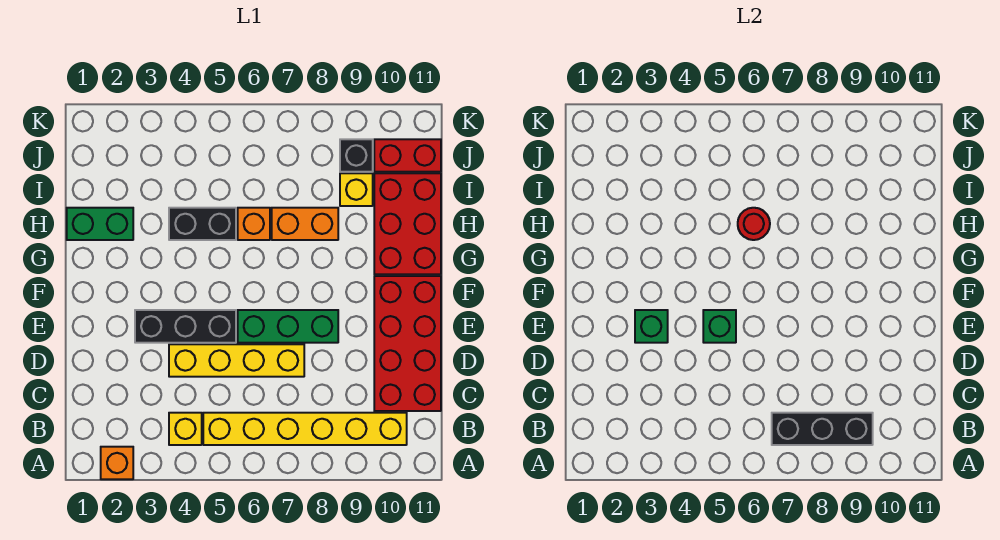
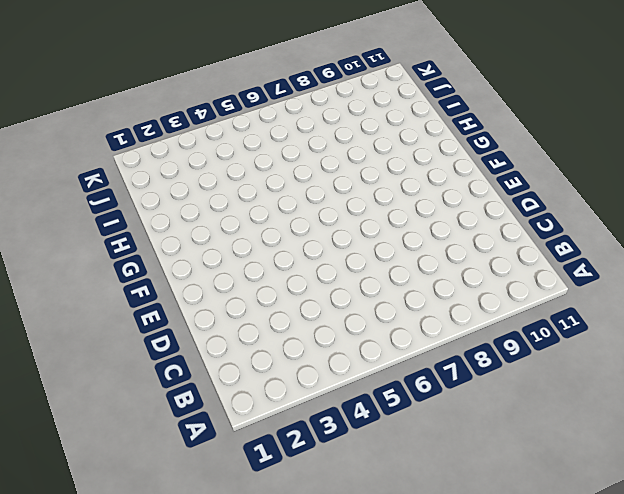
none -> orange 1x1 brick [101,447,133,479]
none -> yellow 1x1 brick [169,413,202,445]
none -> yellow 1x6 brick [203,413,407,445]

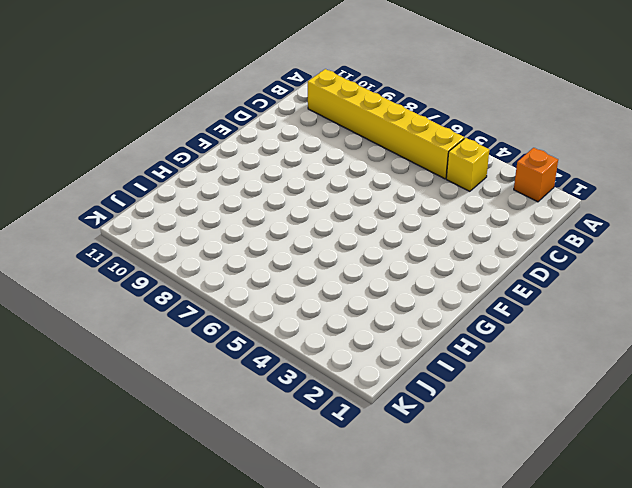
none -> red 2x4 brick [374,276,441,411]
none -> yellow 1x4 brick [169,344,304,377]
none -> black 1x3 brick [135,310,236,343]

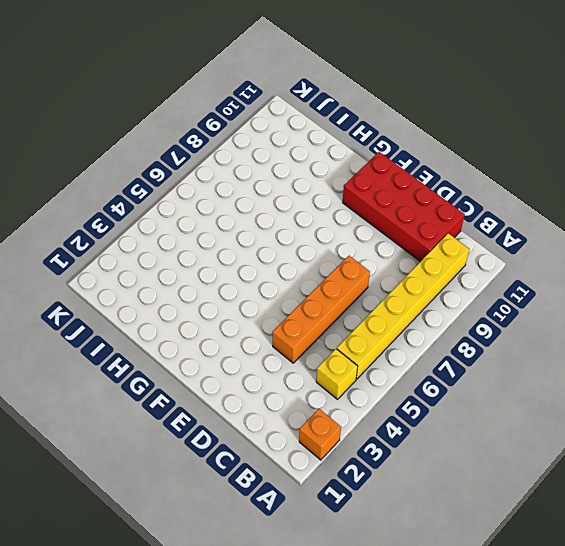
orange 1x4 brick [272,256,370,363] -> yellow 1x4 brick [169,344,304,377]
none -> black 1x3 brick [135,310,236,343]
none -> green 1x3 brick [238,310,338,343]
none -> red 2x3 brick [374,173,441,274]

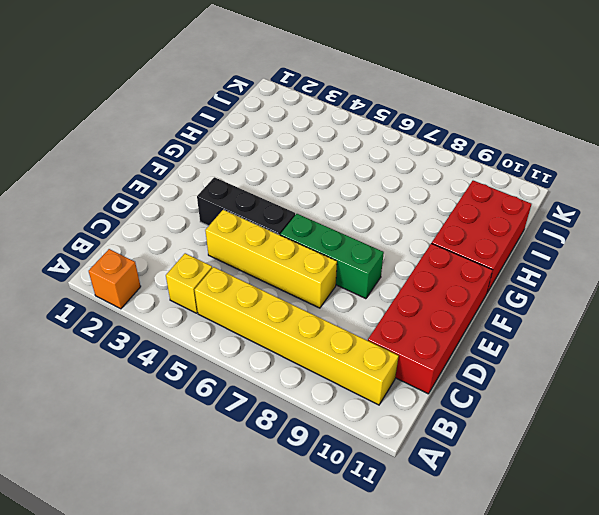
none -> green 1x2 brick [67,208,133,240]
none -> black 1x2 brick [169,208,236,240]
none -> orange 1x1 brick [238,208,270,240]

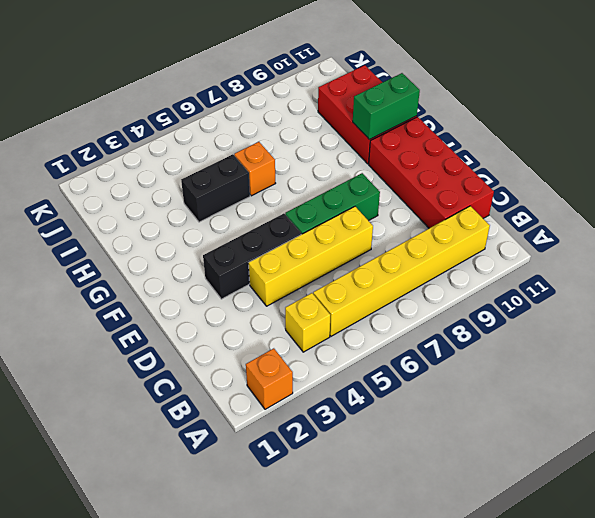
green 1x2 brick [353,73,420,140] -> green 1x2 brick moved to [67,208,133,240]
none -> orange 1x2 brick [272,208,338,240]
none -> yellow 1x1 brick [340,173,373,206]
none -> black 1x1 brick [340,139,373,172]

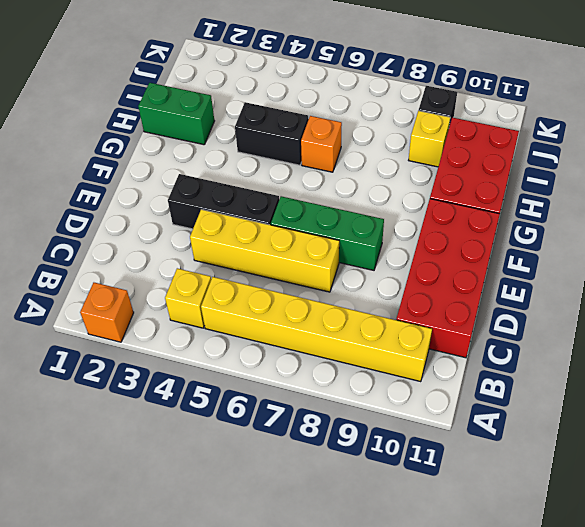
none -> orange 1x2 brick [272,208,338,240]
none -> red 1x2 brick [374,139,441,172]
none -> black 1x3 brick [772,413,873,445]

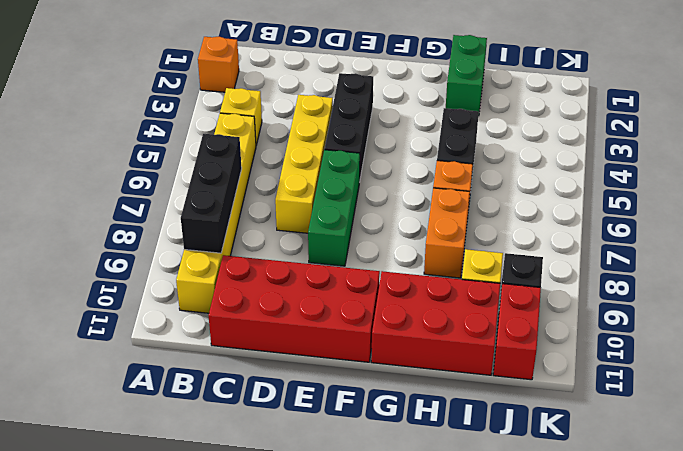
none -> green 1x1 brick [635,310,668,343]
none -> green 1x1 brick [703,310,736,343]
none -> red 1x1 round brick [738,208,770,240]

